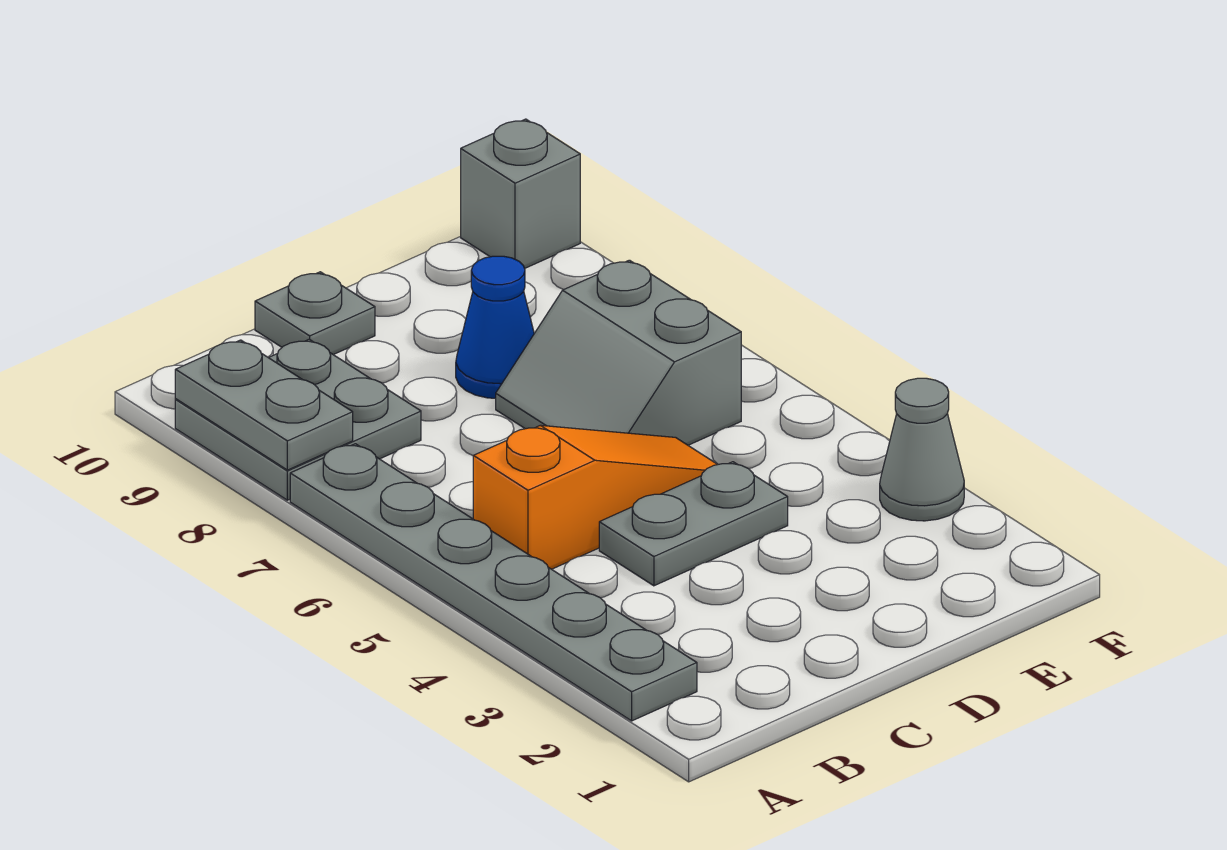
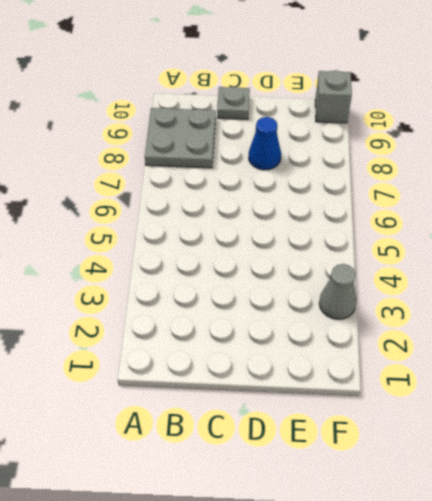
none -> grey 1x6 plate [290,444,697,721]
none -> orange 1x3 slope [473,425,718,569]

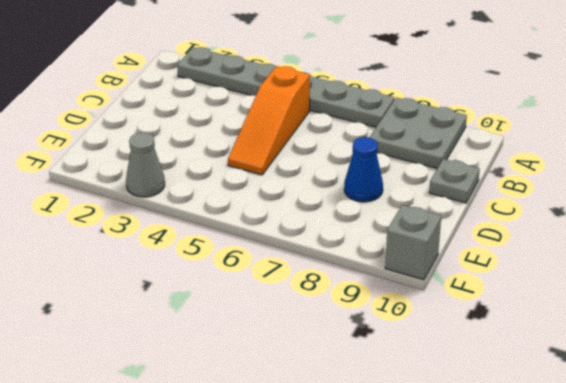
none -> grey 1x2 plate [599,462,788,586]
none -> grey 2x2 slope [496,260,741,445]

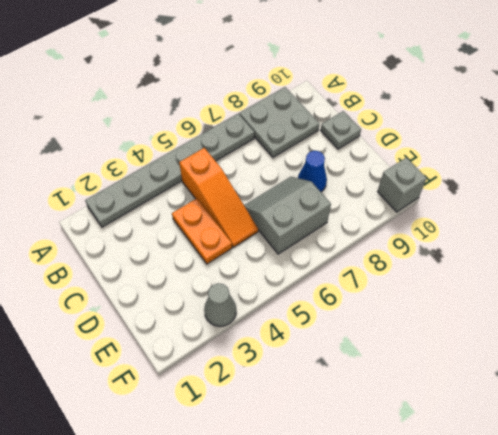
orange 1x2 plate [172,198,232,264] -> grey 1x2 plate [599,462,788,586]
none -> grey 1x2 plate [175,340,353,470]

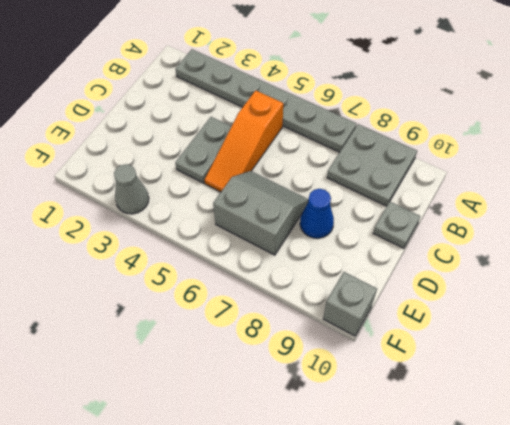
none -> grey 1x2 plate [175,340,353,470]

